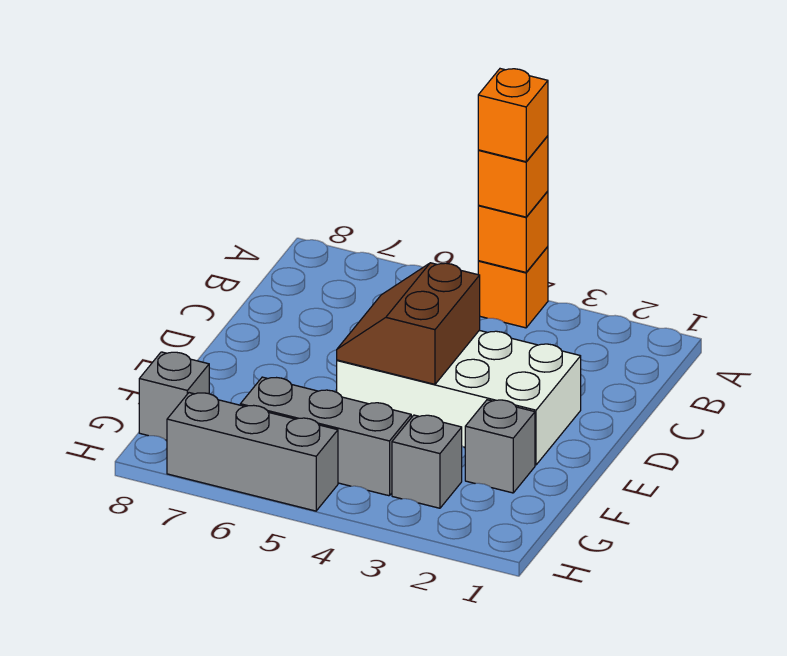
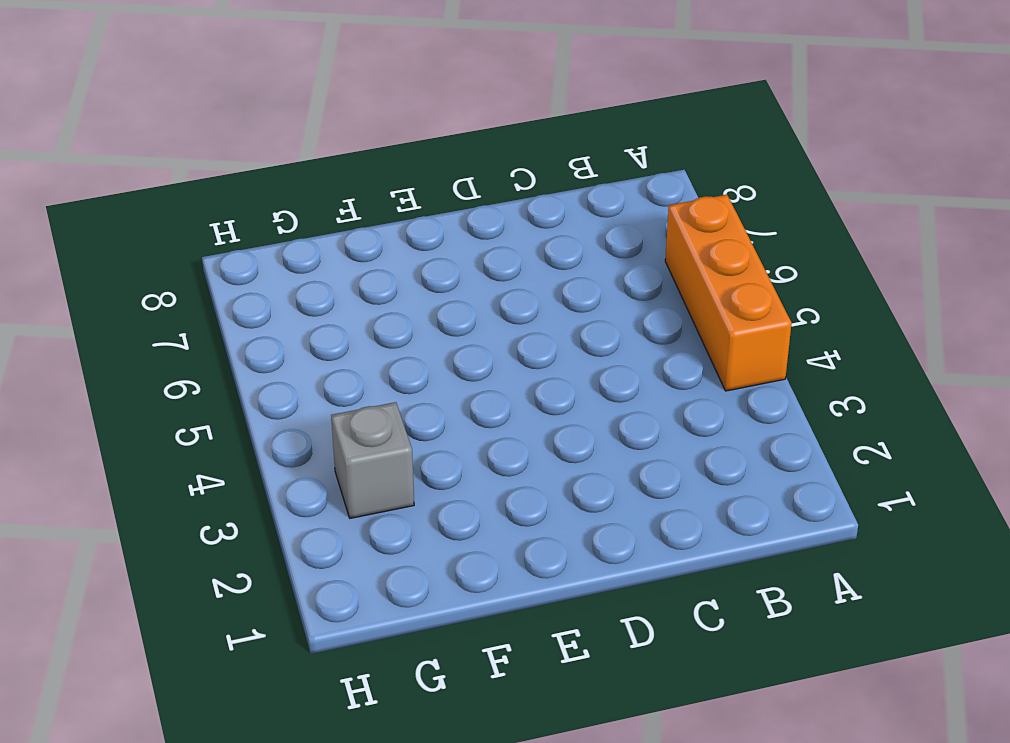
orange 1x3 brick [665,195,792,391] -> orange 1x1 brick [478,247,548,328]
none -> white 2x4 brick [337,330,581,465]
none -> grey 1x1 brick [465,400,535,493]

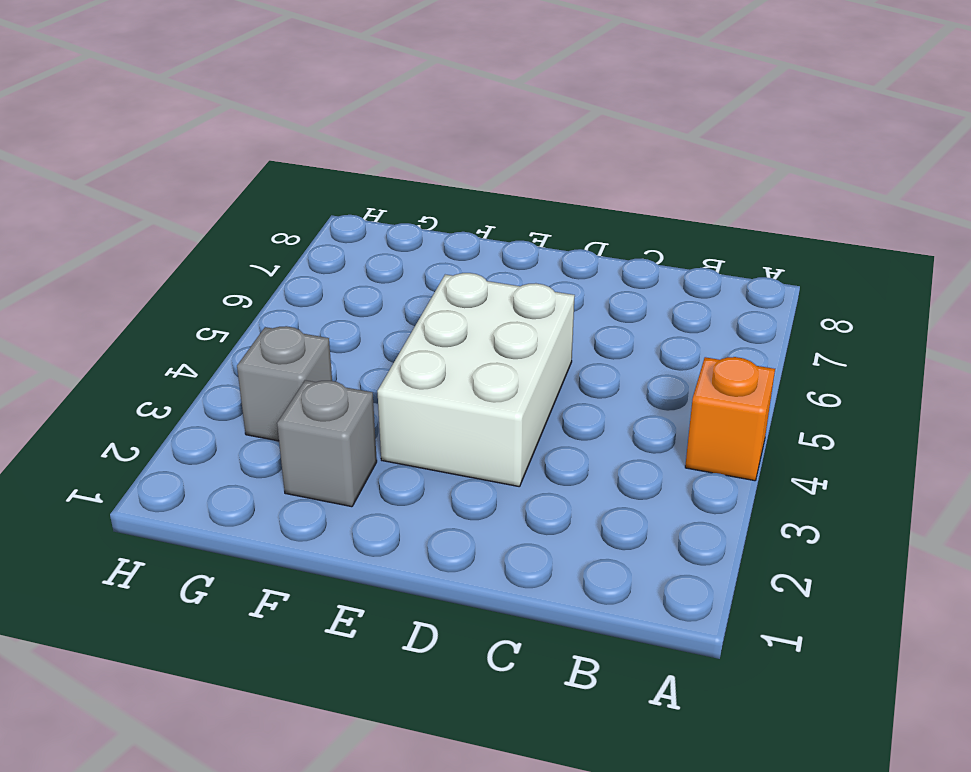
white 2x3 brick [377,273,575,487] -> white 2x4 brick [337,330,581,465]
none -> grey 1x3 brick [240,377,411,496]
none -> grey 1x1 brick [139,352,209,440]

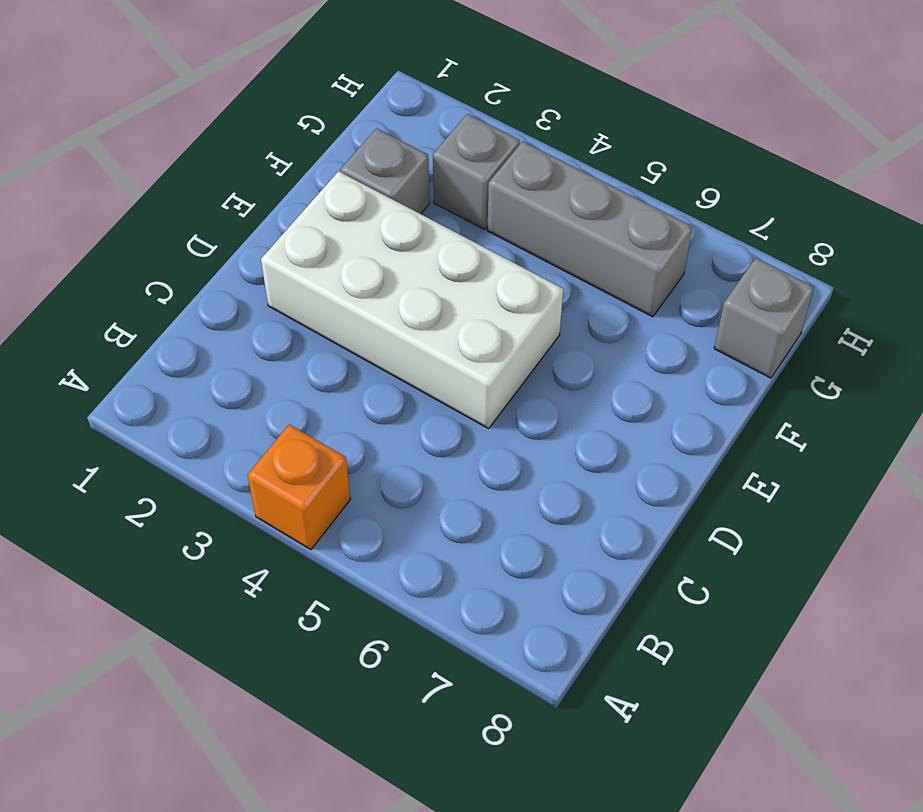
none -> grey 1x3 brick [167,393,338,511]
none -> orange 1x1 brick [478,191,548,272]

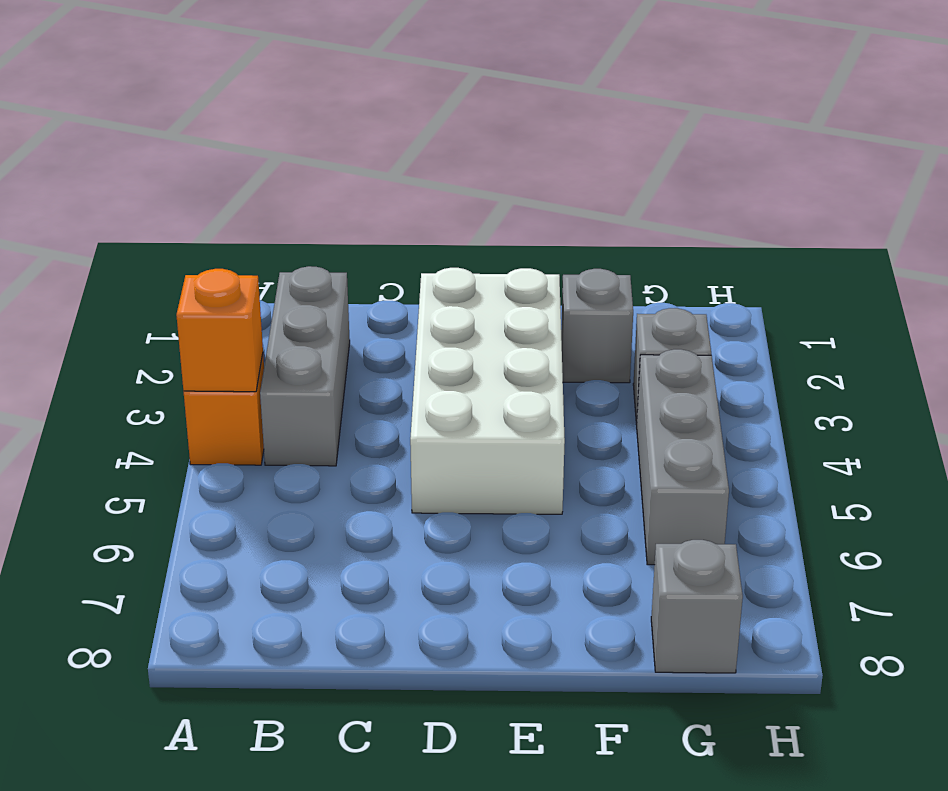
grey 1x3 brick [260,266,350,466] -> grey 1x3 brick moved to [167,393,338,511]
none -> brown 2x2 slope [337,263,480,384]
none -> orange 1x1 brick [478,136,548,217]

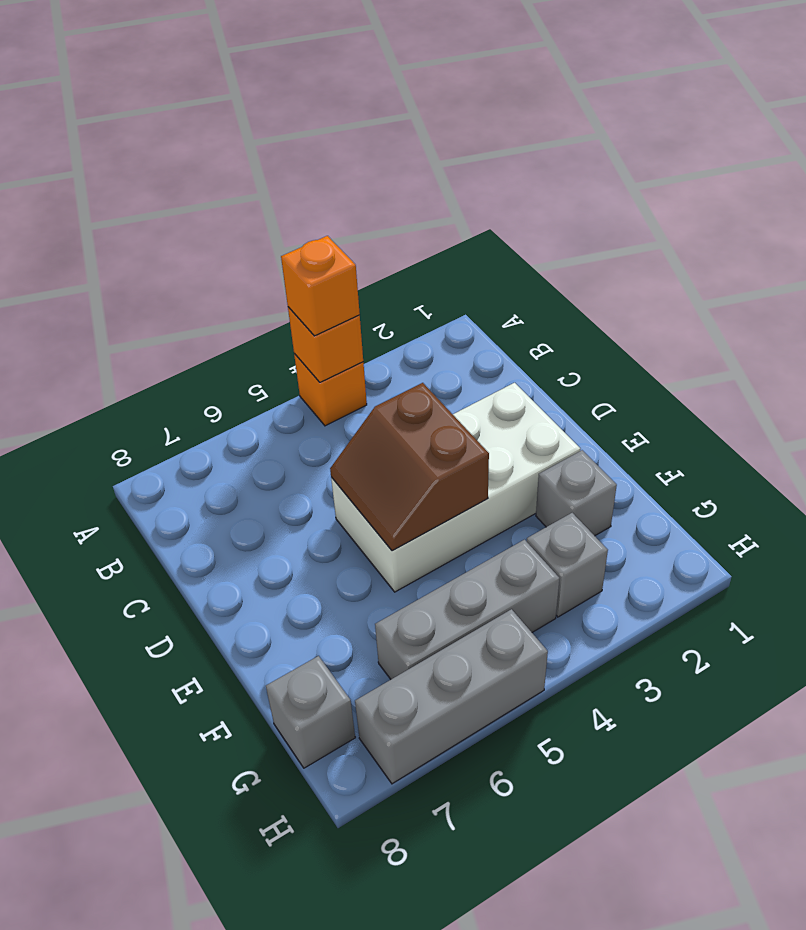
none -> orange 1x1 brick [478,69,548,162]

